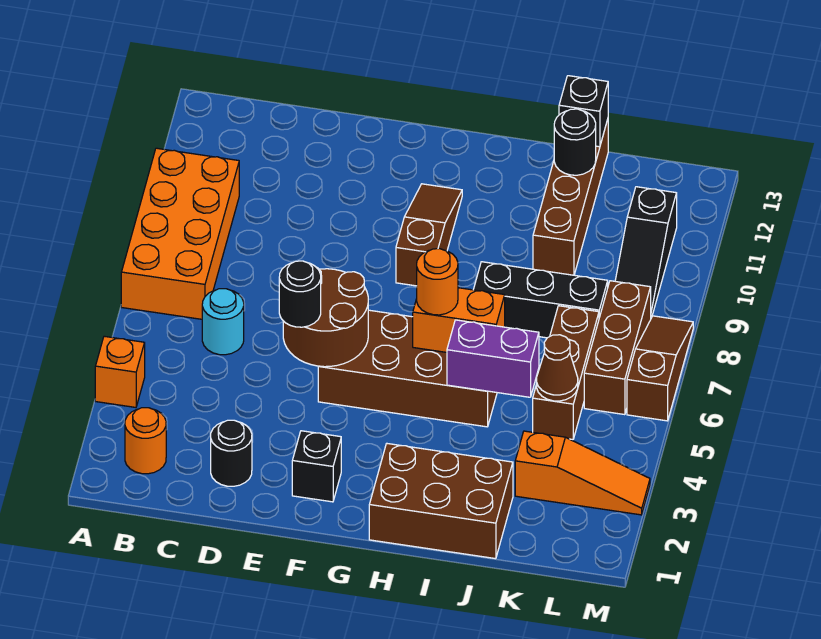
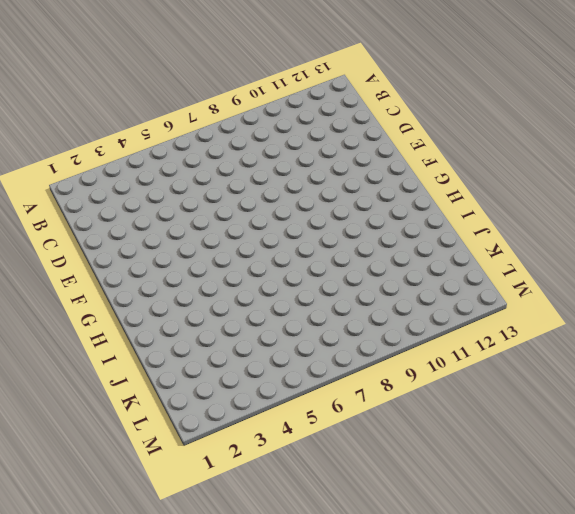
none -> orange 1x1 brick [95,336,145,407]
none -> orange 2x4 brick [121,148,239,319]
none -> orange 1x1 round brick [125,408,166,474]

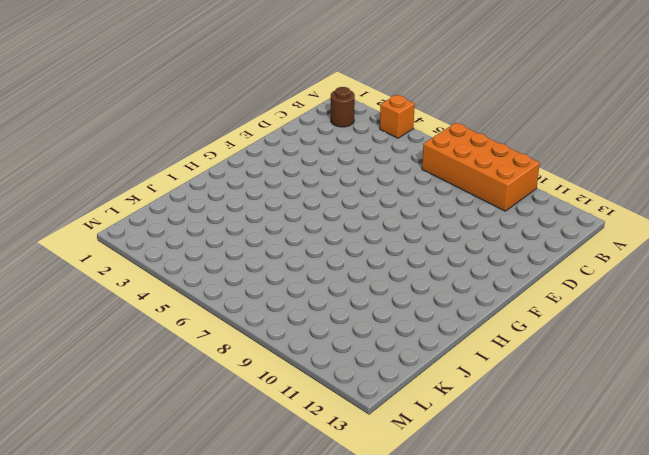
brown 1x1 round brick [331,87,355,127] -> orange 1x1 round brick [125,408,166,474]
none -> cyan 1x1 round brick [202,289,244,355]
none -> black 1x1 round brick [211,420,252,486]
none -> black 1x1 brick [292,431,341,502]

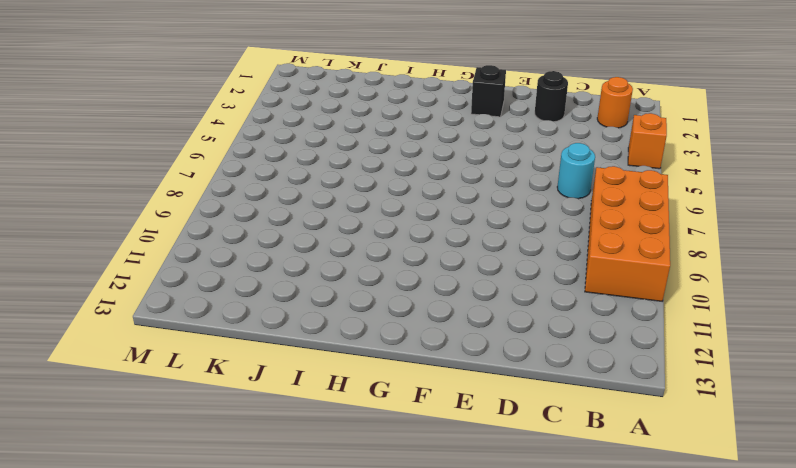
none -> brown 2x4 brick [318,310,497,427]
none -> brown 1x3 slope [396,184,462,286]
none -> brown 2x3 brick [369,444,513,559]

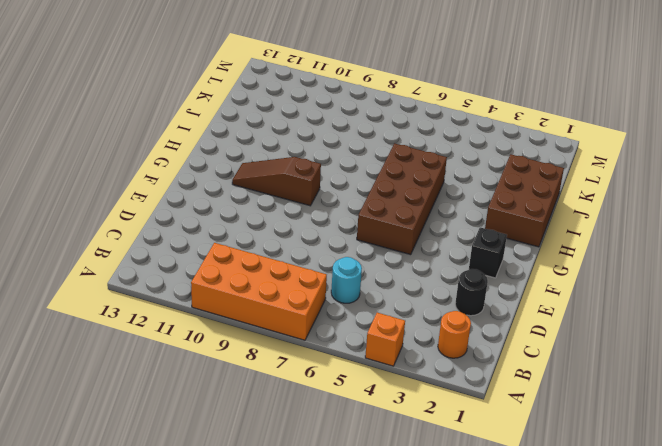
none -> black 1x3 brick [473,262,608,338]
none -> brown 1x4 brick [533,119,608,275]
none -> orange 1x3 slope [515,431,650,515]

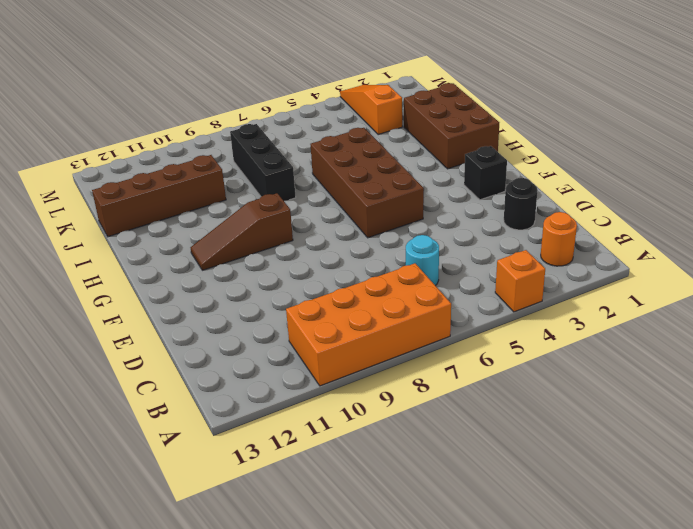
none -> brown 1x3 brick [533,306,599,439]
none -> brown 1x3 brick [584,281,651,415]
none -> black 1x3 slope [615,187,677,318]

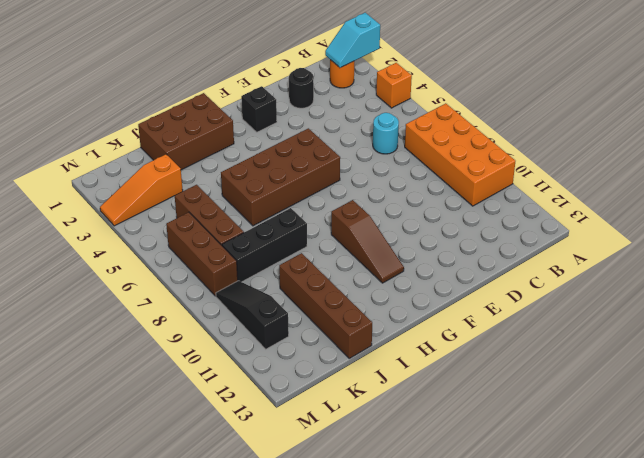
cyan 1x2 slope [325,13,380,68] -> none
none -> brown 1x3 slope [627,316,693,421]
none -> brown 2x2 round brick [283,267,368,367]
none -> orange 1x2 brick [413,288,505,352]

